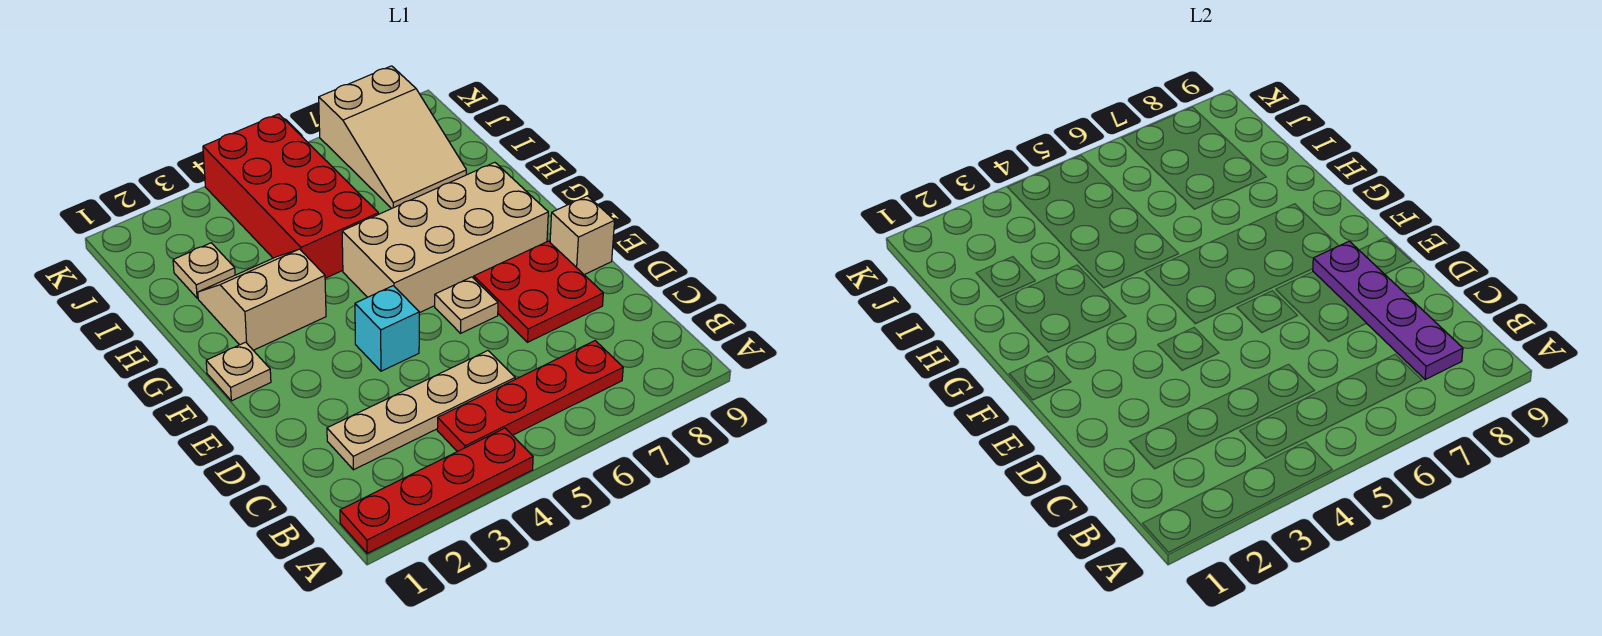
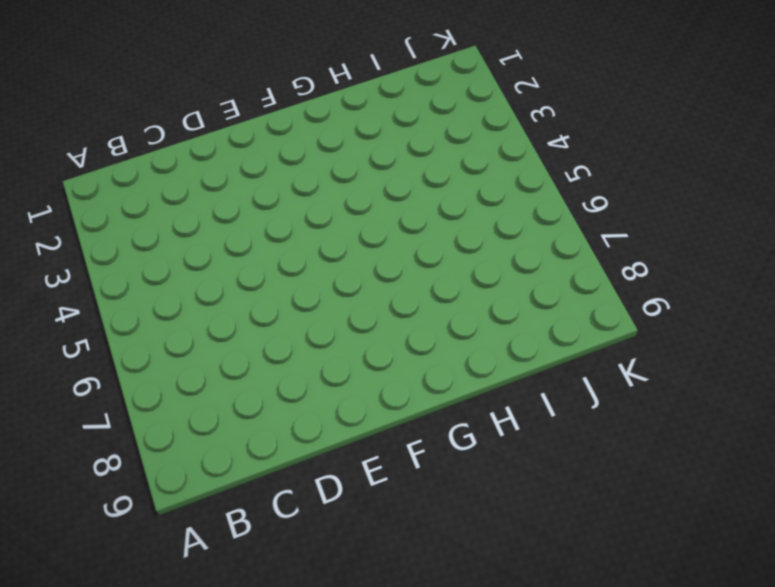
none -> red 1x4 plate [340,428,533,553]
none -> red 1x4 plate [437,341,623,452]
none -> tan 1x4 plate [327,351,515,470]

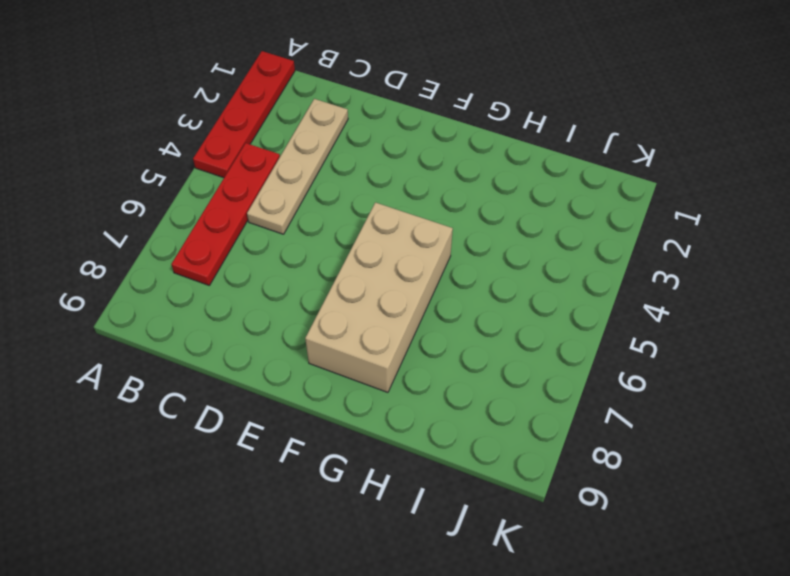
none -> red 2x2 plate [474,241,603,342]
none -> cyan 1x1 brick [355,286,419,371]
none -> tan 1x1 plate [435,277,498,333]

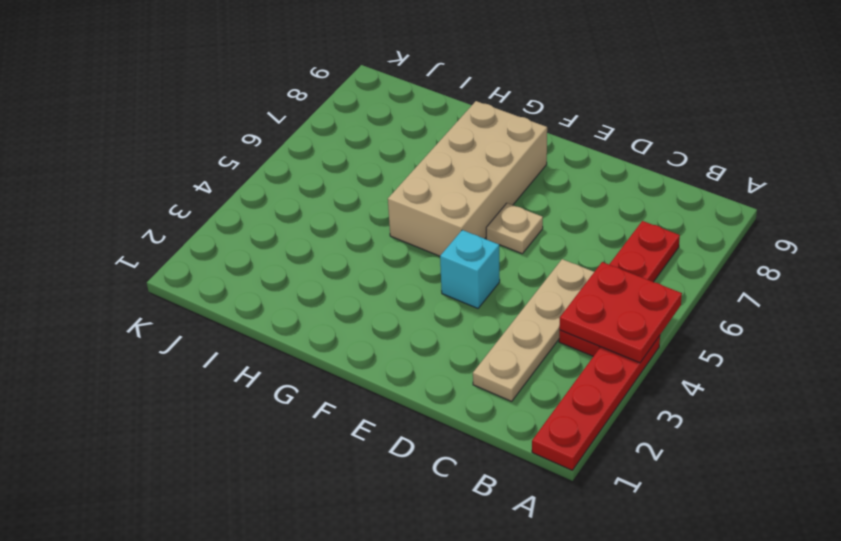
red 2x2 plate [559,262,682,363] -> red 2x2 plate moved to [474,241,603,342]
none -> tan 1x1 brick [550,196,614,275]
none -> tan 1x1 plate [206,342,271,401]
none -> tan 2x2 slope [198,249,326,350]

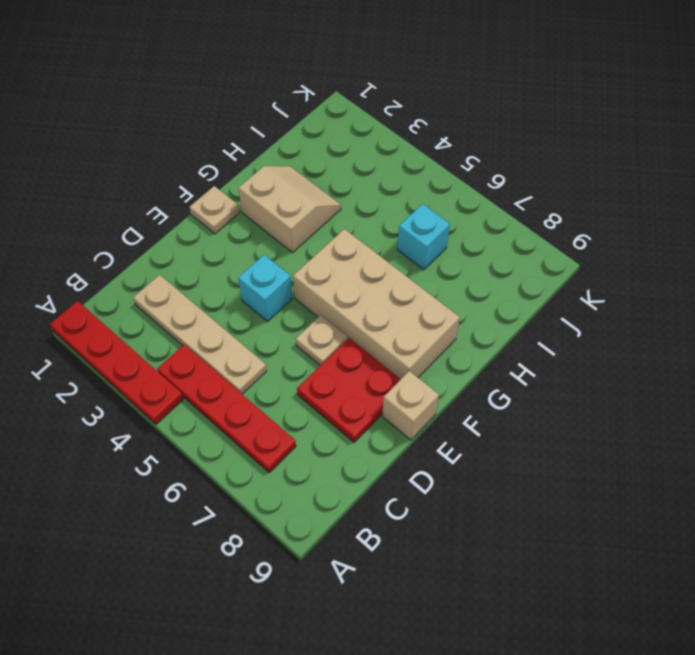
cyan 1x1 brick [397,204,450,270] -> none
none -> red 2x4 brick [203,114,378,278]
none -> tan 1x1 plate [173,243,235,298]
none -> tan 2x3 slope [319,66,466,209]

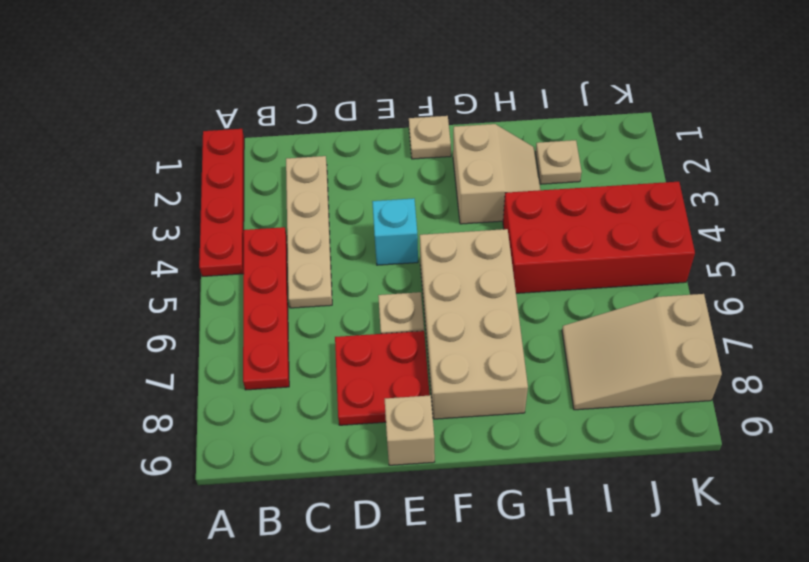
none -> purple 1x4 plate [1313,241,1463,380]

